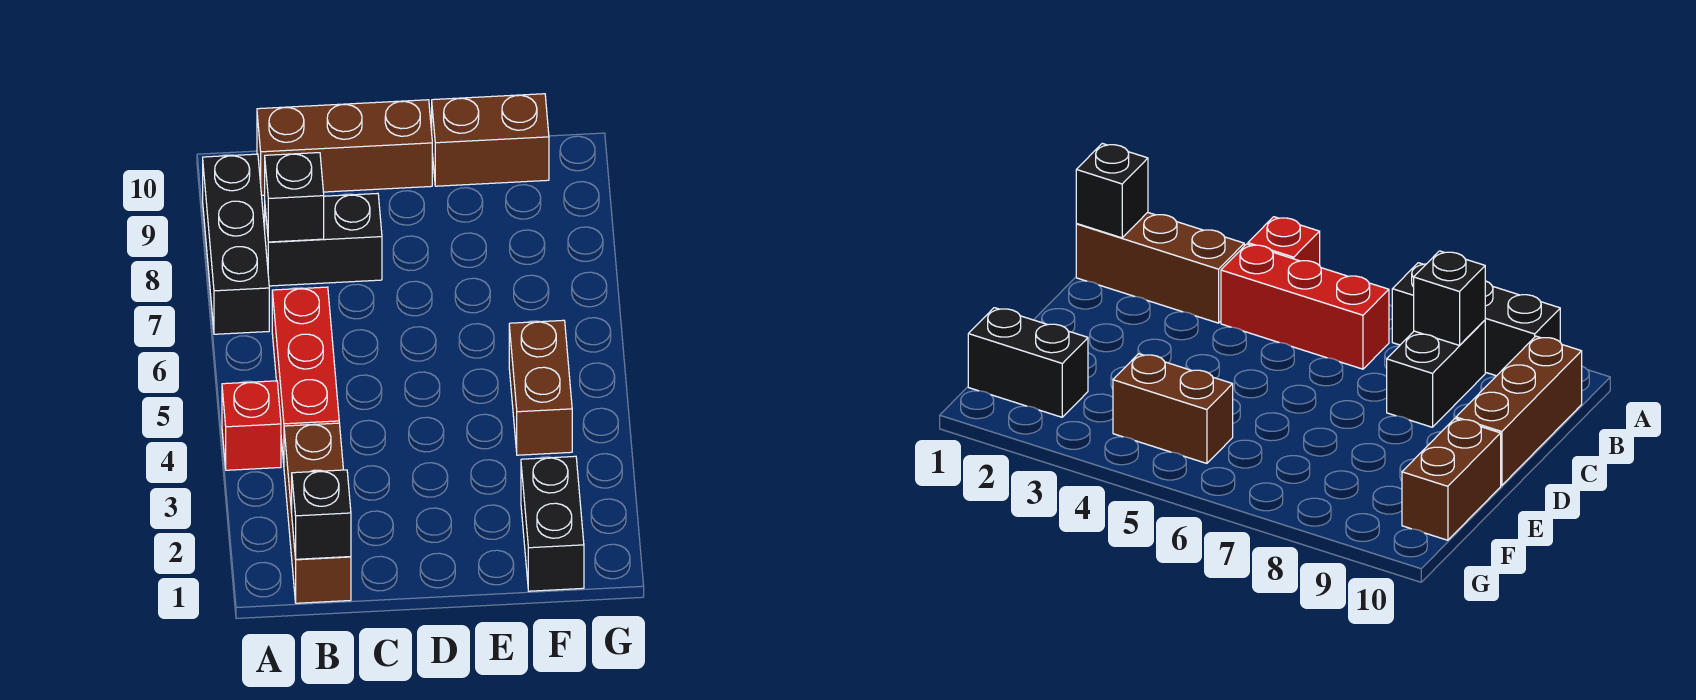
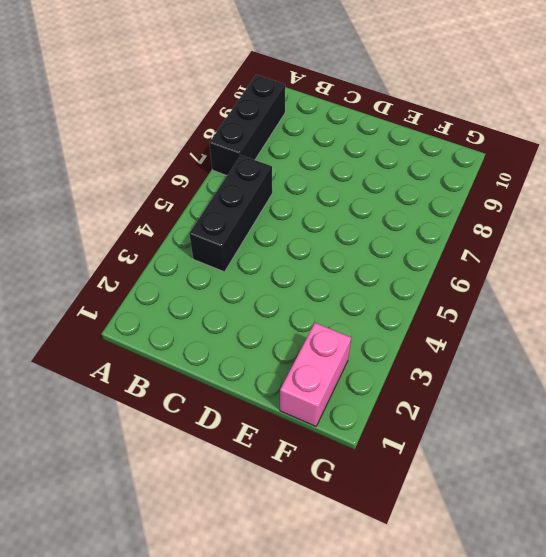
black 1x3 brick [189,155,272,272] -> red 1x3 brick [272,287,339,463]
pink 1x2 brick [280,323,351,426] -> black 1x2 brick [521,456,584,591]
none -> red 1x1 brick [222,381,281,470]
none -> brown 1x3 brick [284,423,351,603]

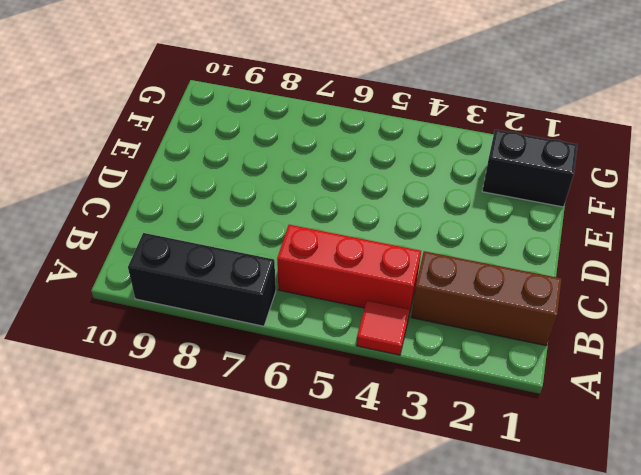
red 1x1 tile [357,300,410,355] -> red 1x1 brick [222,381,281,470]
none -> black 1x2 brick [265,193,382,286]
none -> brown 1x3 brick [257,100,432,195]

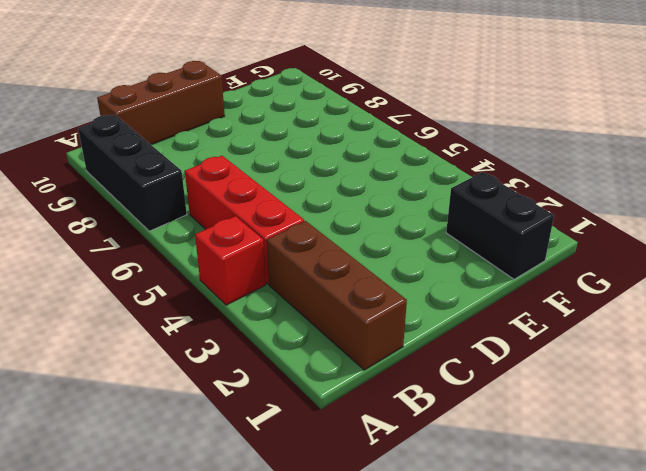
none -> black 1x2 brick [265,193,382,286]
none -> brown 1x2 brick [432,94,549,186]

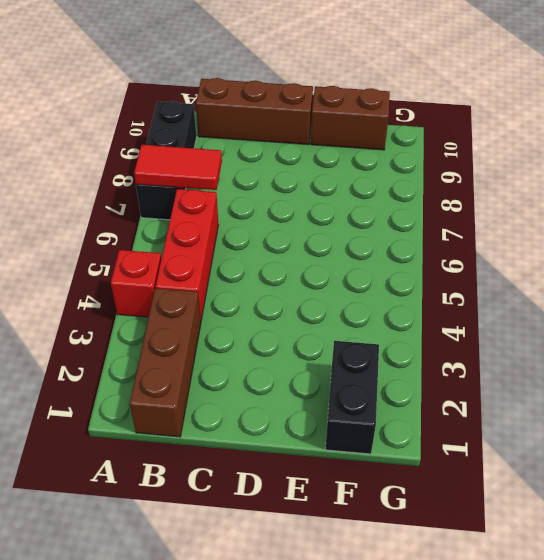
red 1x2 tile [134,145,222,190] -> none
none -> black 1x2 brick [265,193,382,286]
none -> brown 1x2 brick [509,320,572,455]

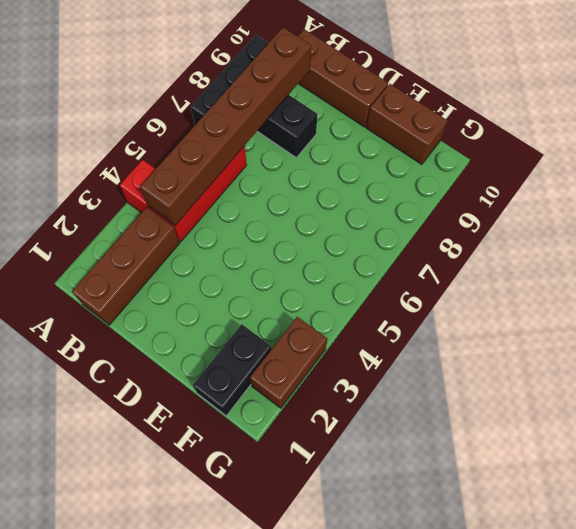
brown 1x6 brick [140,27,311,225] -> black 1x1 brick [265,153,324,242]
brown 1x2 brick [250,317,327,408] -> brown 1x2 brick moved to [509,320,572,455]
none -> black 1x1 brick [292,470,351,559]

